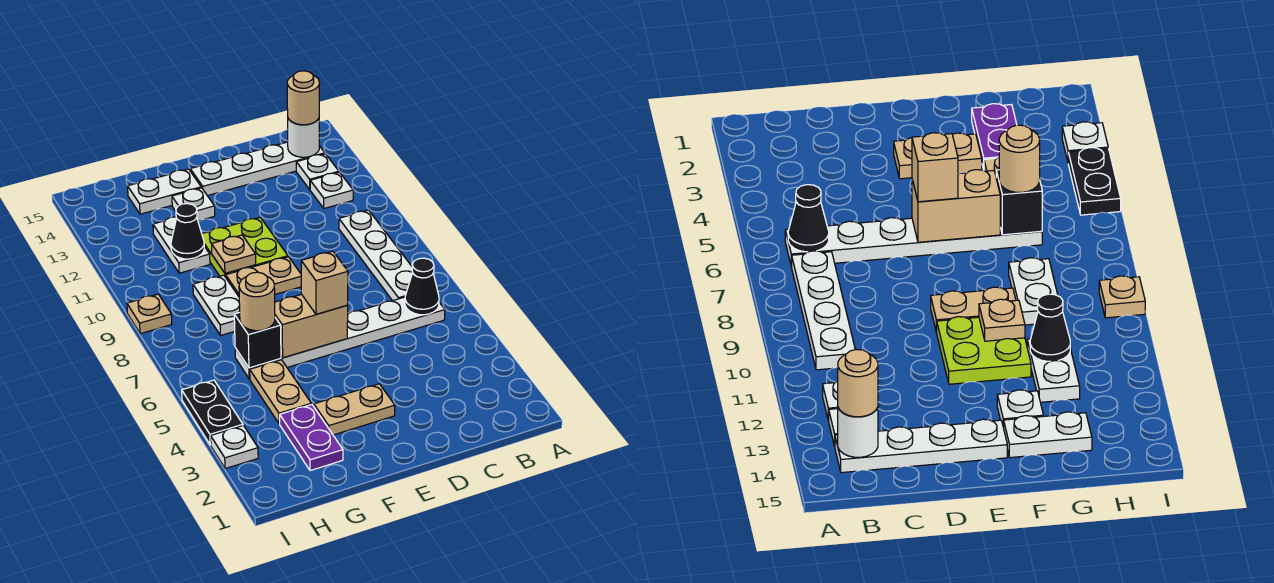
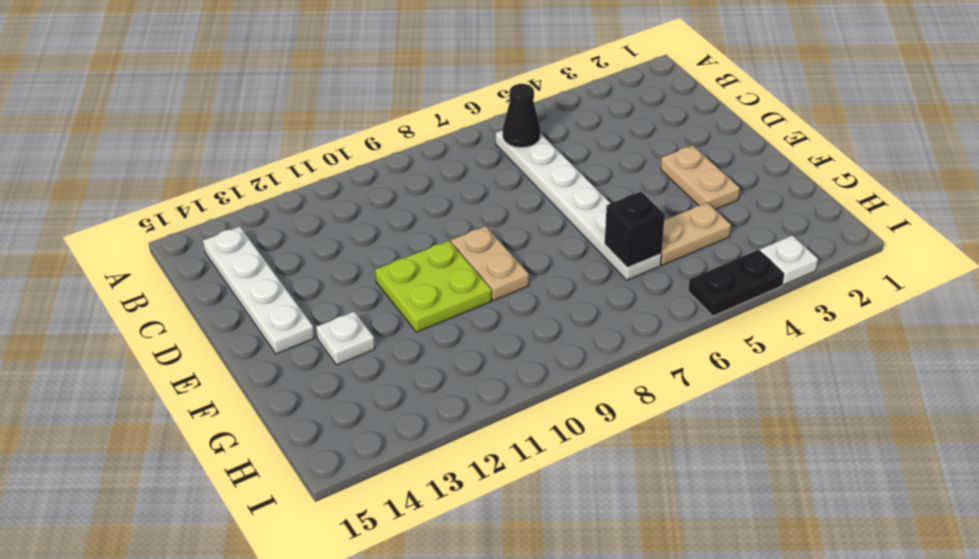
none -> white 1x4 plate [339,210,413,301]
none -> white 1x1 plate [310,172,353,209]
none -> white 1x1 plate [296,154,339,189]

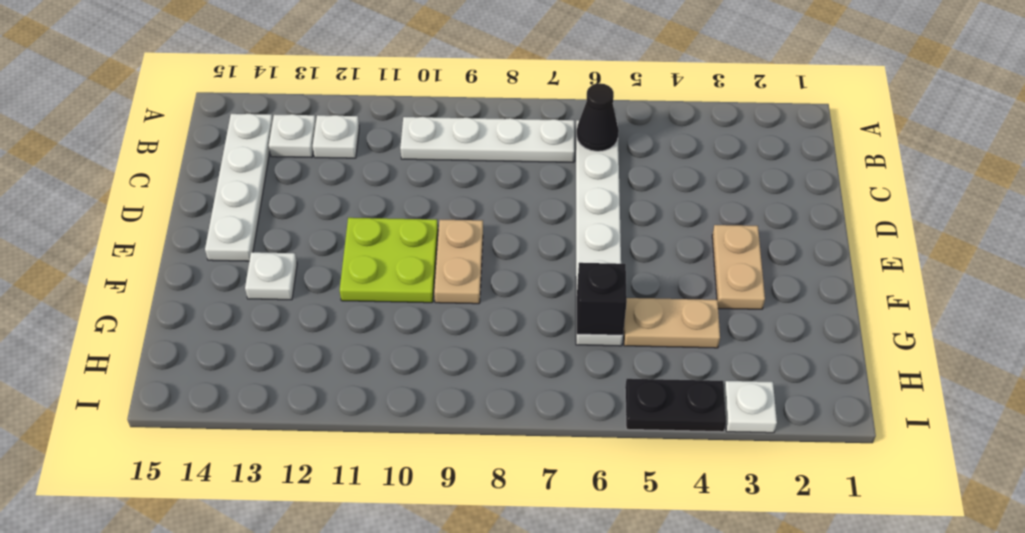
none -> white 1x2 plate [128,169,201,214]
none -> purple 1x2 plate [280,404,343,471]
none -> white 1x2 plate [193,275,240,335]

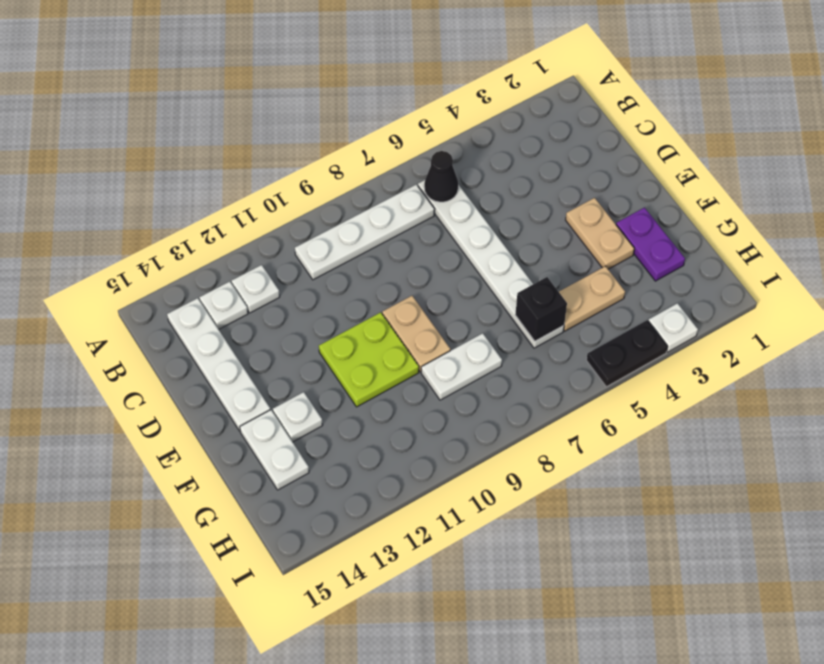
purple 1x2 plate [616,208,685,281] -> purple 1x2 plate turned to [280,404,343,471]
none -> white 1x2 plate [153,217,210,273]
none -> tan 1x1 plate [127,294,172,334]
none -> white 1x1 round brick [288,119,319,157]

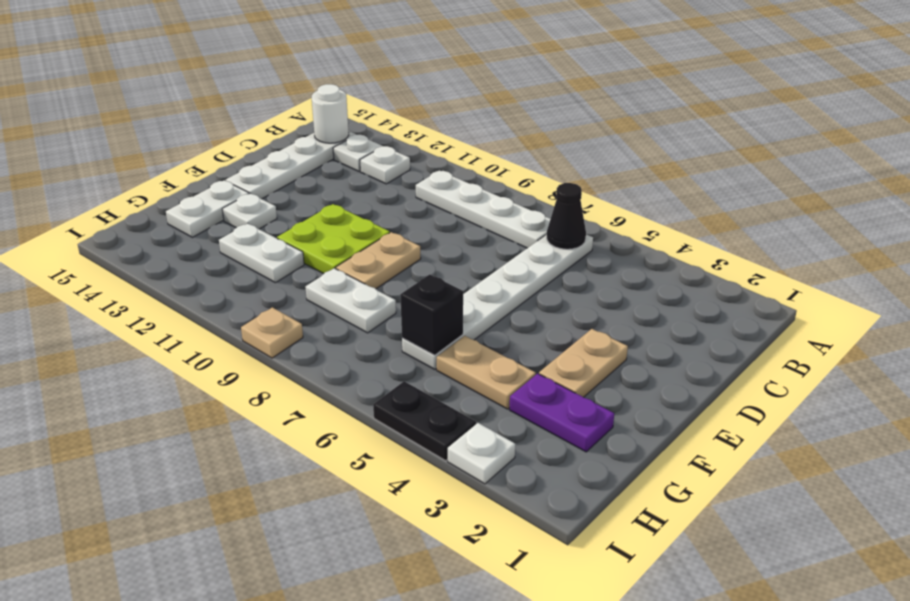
none -> tan 1x2 brick [275,294,348,358]
none -> tan 1x1 plate [212,235,256,273]
none -> black 1x1 cone [171,204,204,259]

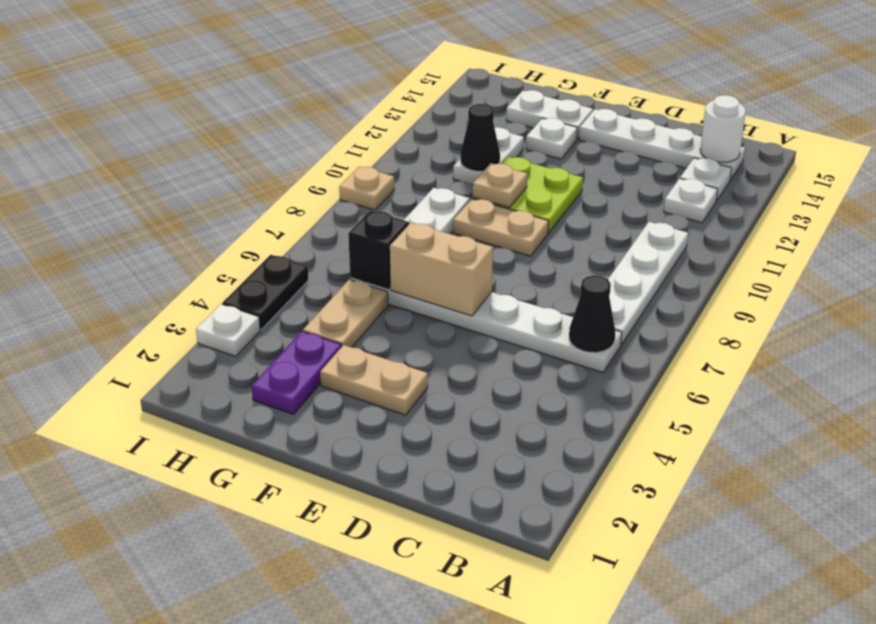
none -> tan 1x1 round brick [287,71,319,125]
none -> tan 1x1 brick [301,251,348,314]
none -> tan 1x1 round brick [239,272,275,331]

